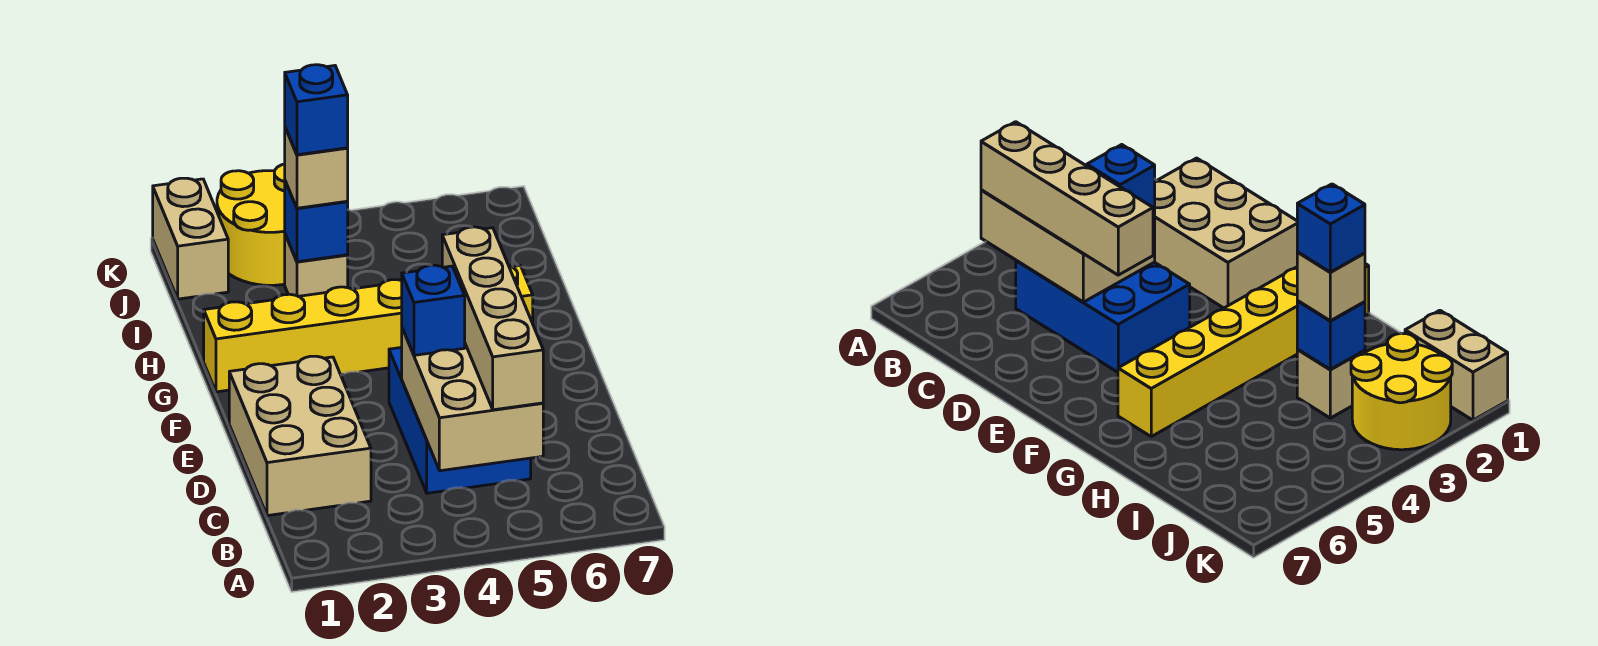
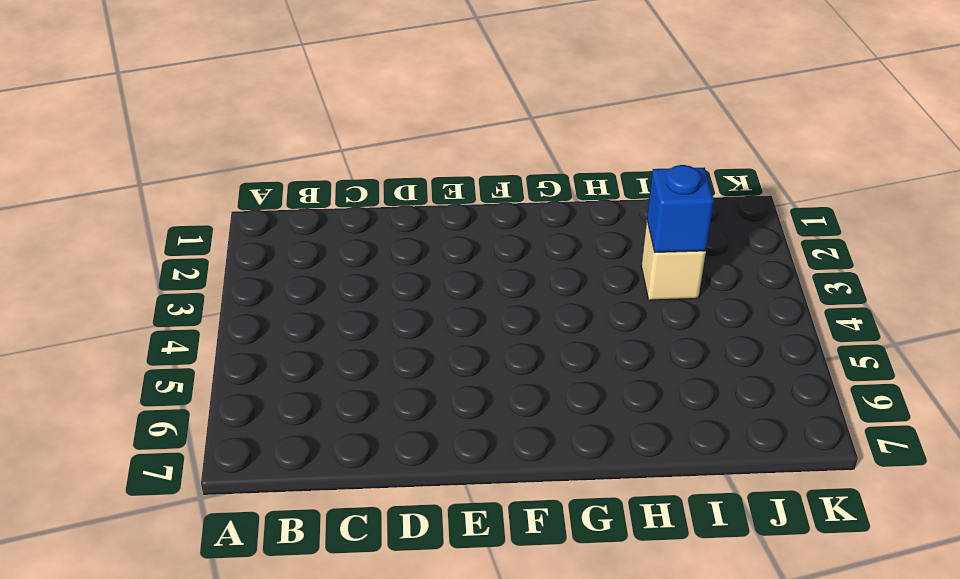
none -> tan 2x3 brick [229,356,371,516]
none -> blue 2x3 brick [389,347,531,493]
none -> yellow 1x6 brick [204,266,533,392]

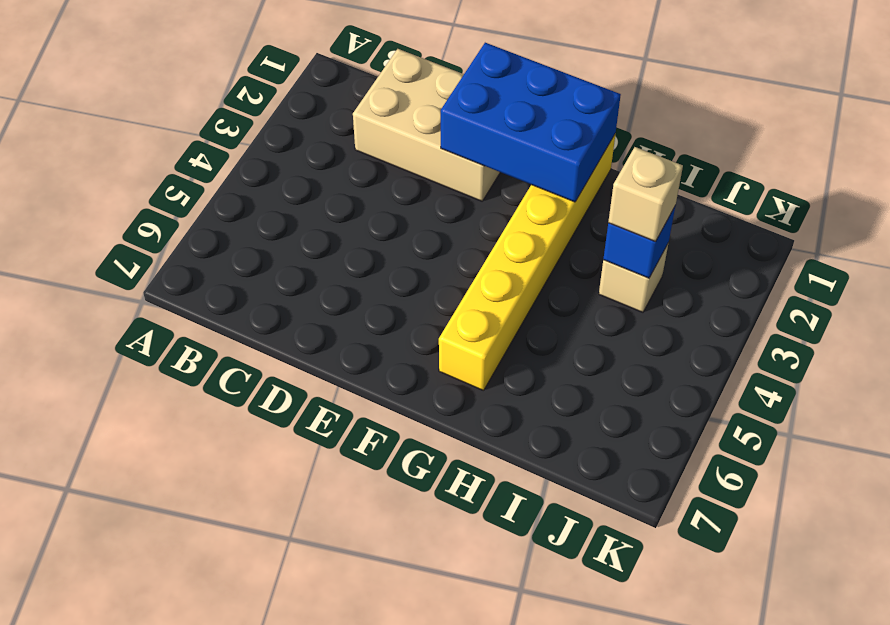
blue 2x3 brick [441,43,621,202] -> blue 2x3 brick moved to [389,347,531,493]
none -> tan 1x2 brick [153,178,228,299]
none -> yellow 2x2 round brick [217,164,285,285]
none -> tan 2x3 brick [402,328,543,471]

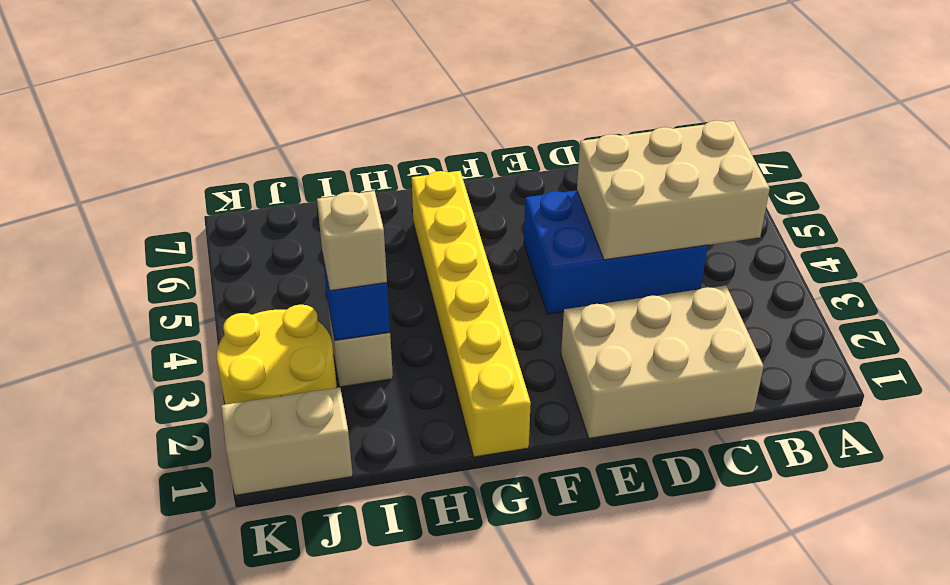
none -> tan 1x4 brick [442,227,543,410]
none -> blue 1x1 brick [402,265,465,355]
none -> blue 1x1 brick [285,65,348,155]

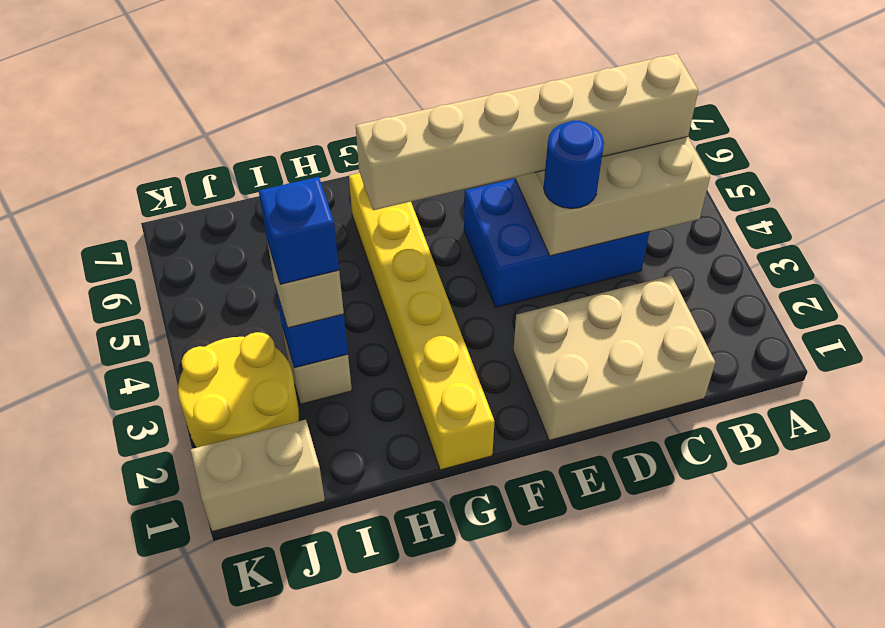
tan 1x6 brick [356,54,698,210] -> tan 1x4 brick [442,227,543,410]
blue 1x1 round brick [544,121,604,209] -> blue 1x1 brick [402,265,465,355]

